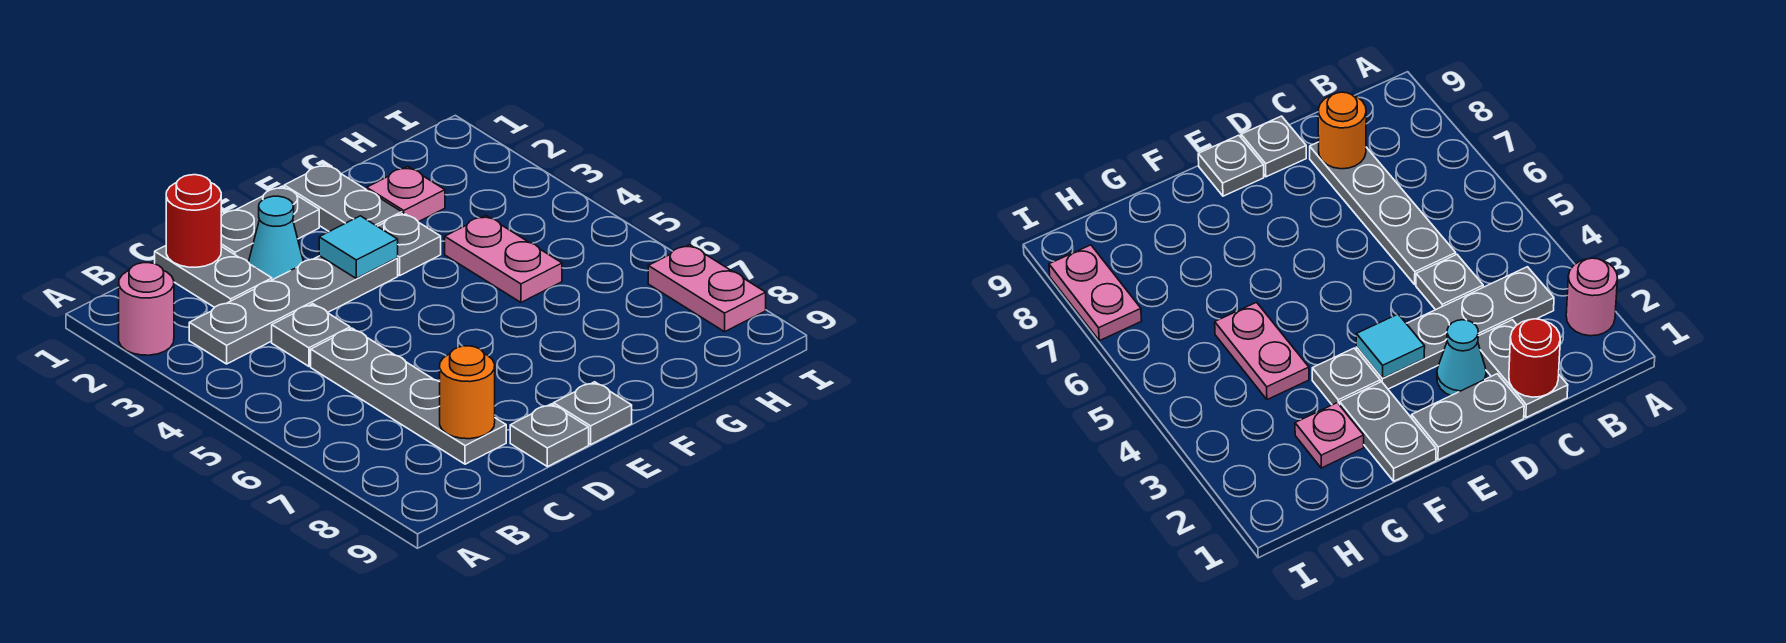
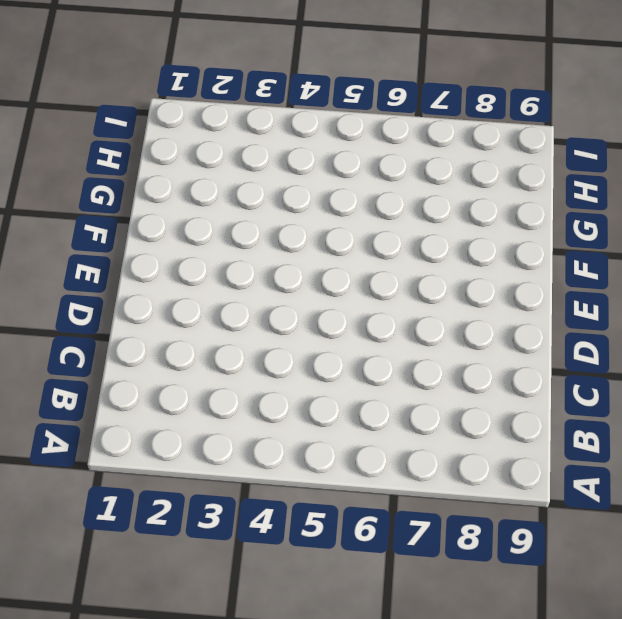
none -> pink 1x1 round brick [119,263,174,355]
none -> grey 1x4 plate [189,256,398,364]
none -> grey 1x2 plate [155,246,272,307]

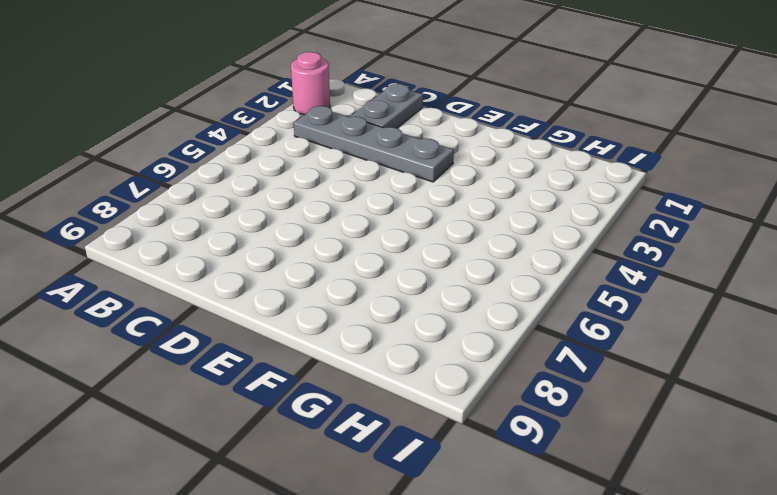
none -> grey 1x1 plate [272,304,350,366]
none -> grey 1x4 plate [311,328,506,464]
none -> grey 1x2 plate [221,186,319,262]

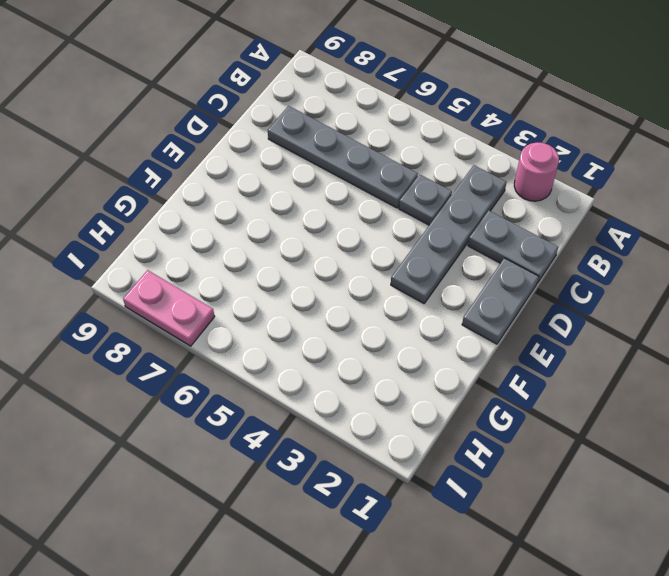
none -> cyan 1x1 cone [249,196,303,280]
none -> grey 1x1 plate [510,404,589,467]
none -> grey 1x1 plate [553,382,632,444]

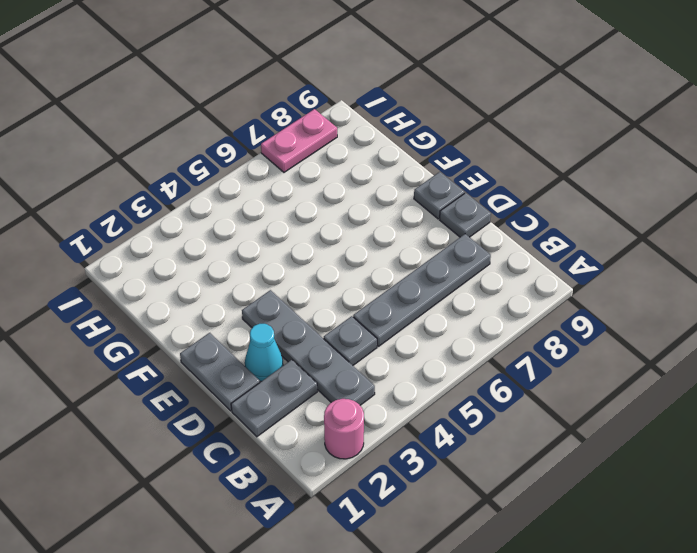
none -> grey 1x2 plate [284,164,402,232]
none -> grey 1x1 plate [378,213,441,276]
none -> pink 1x1 plate [367,167,445,222]

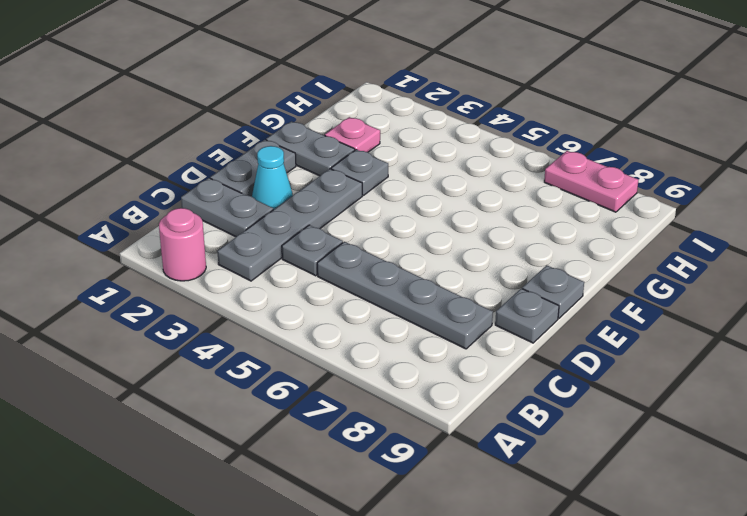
none -> pink 1x2 plate [445,215,562,302]
none -> red 1x1 round brick [166,175,221,267]
none -> orange 1x1 round brick [440,346,495,439]

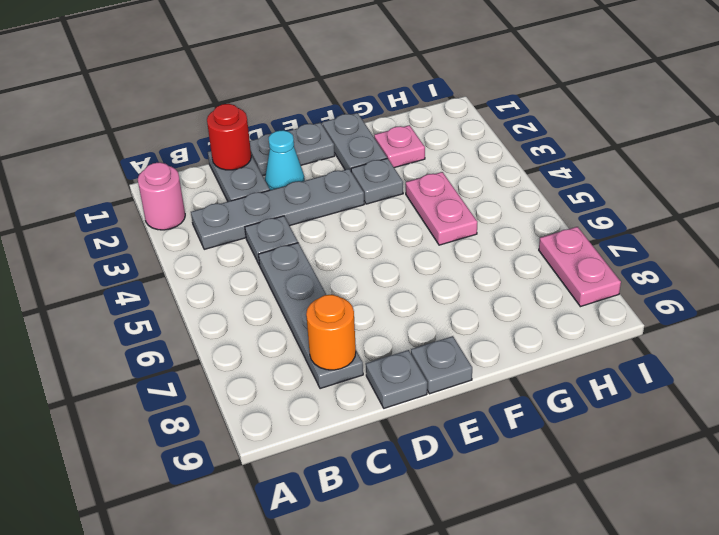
none -> cyan 1x1 tile [319,216,398,278]

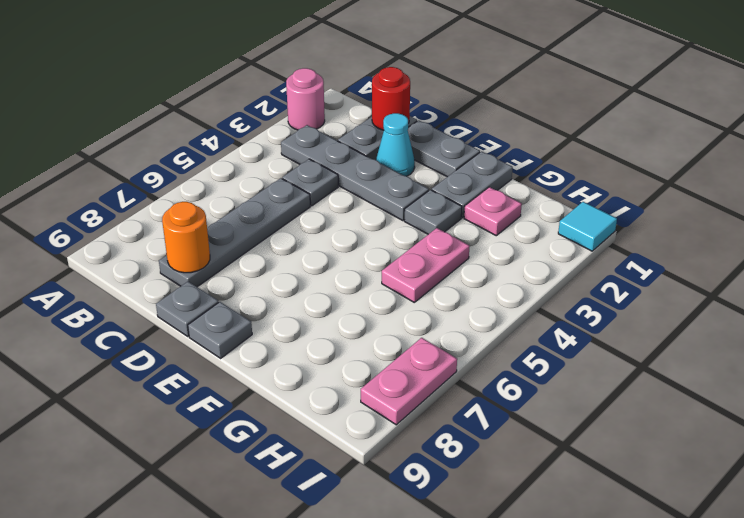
cyan 1x1 tile [558,202,617,251] -> cyan 1x1 tile moved to [319,216,398,278]

